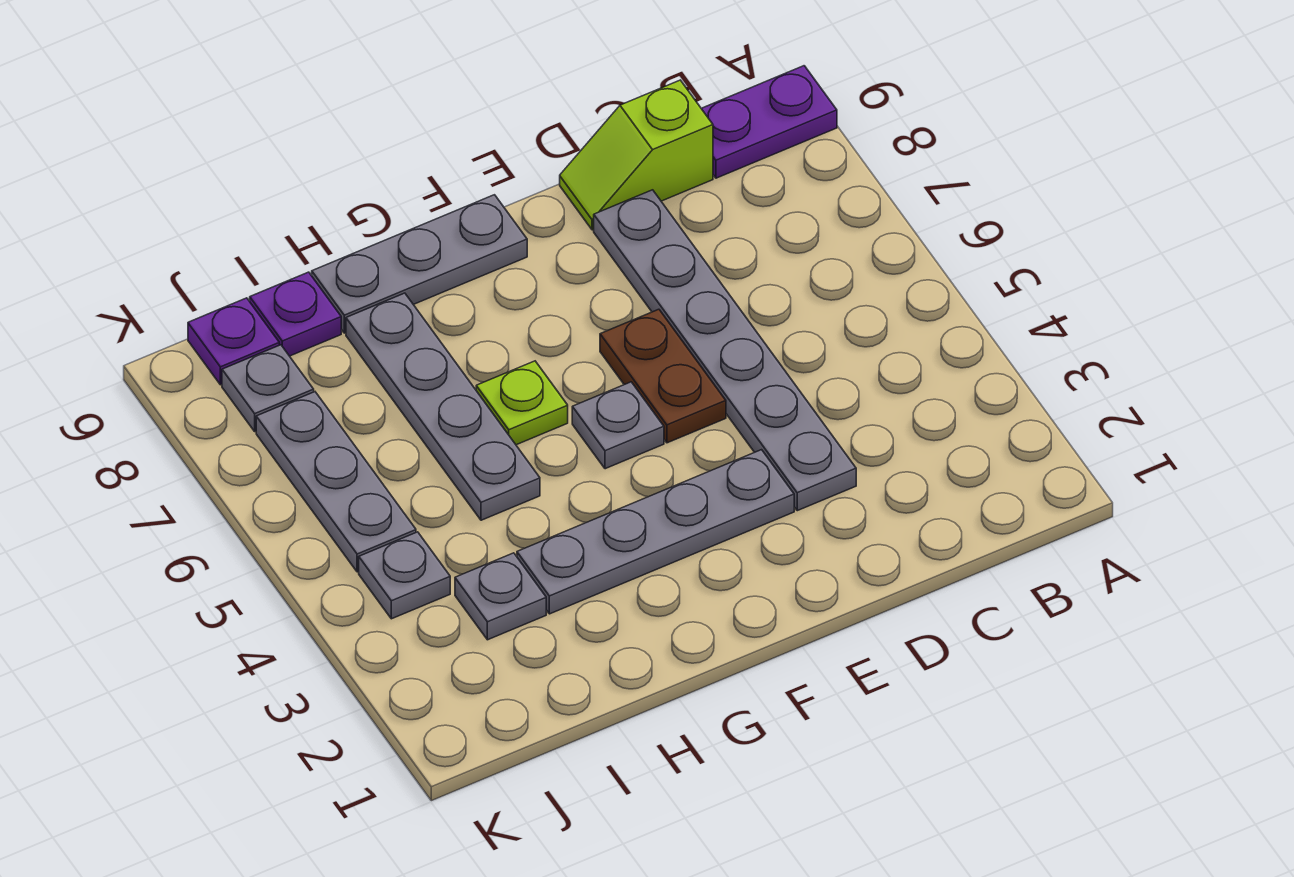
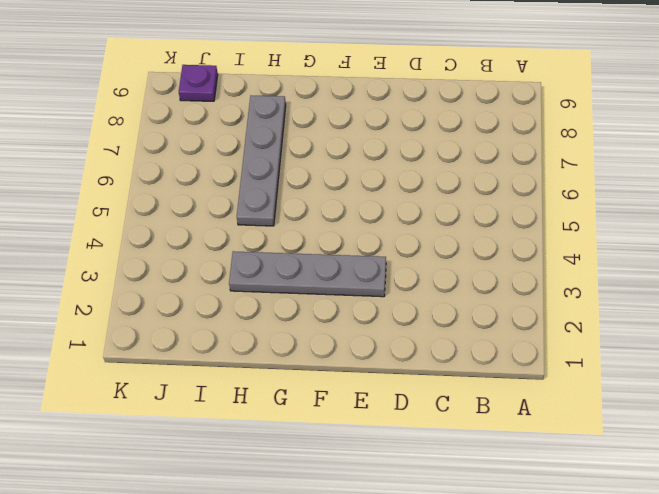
none -> purple 1x2 plate [701,66,837,178]
none -> lime 1x2 slope [560,80,713,230]
none -> grey 1x6 plate [594,190,856,511]

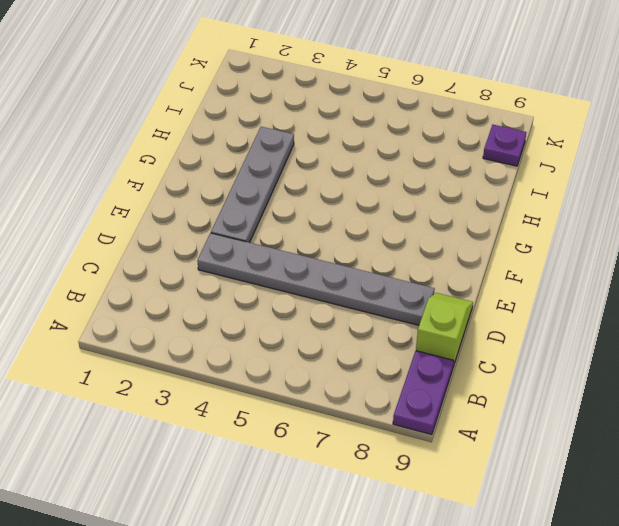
none -> brown 1x2 plate [600,309,726,443]
none -> grey 1x1 plate [572,382,664,469]
none -> grey 1x3 plate [312,195,527,333]

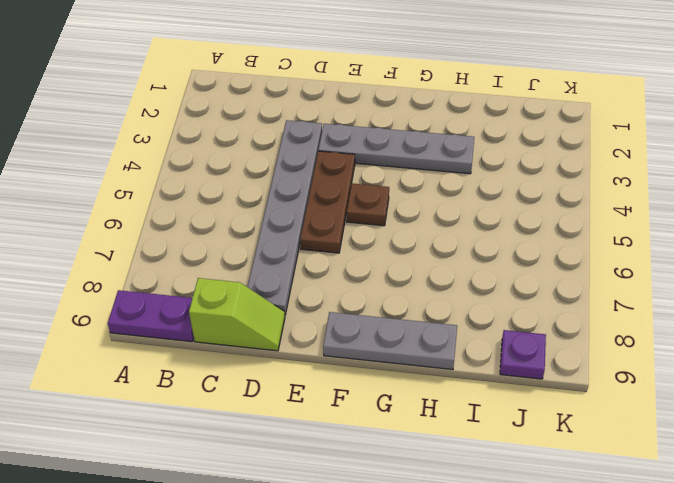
brown 1x3 plate [300,151,355,253] -> brown 1x2 plate [600,309,726,443]
brown 1x1 plate [347,183,389,226] -> grey 1x1 plate [572,382,664,469]
none -> lime 1x1 plate [476,361,568,445]
none -> grey 1x4 plate [346,293,540,520]
none -> grey 1x1 plate [455,553,546,640]

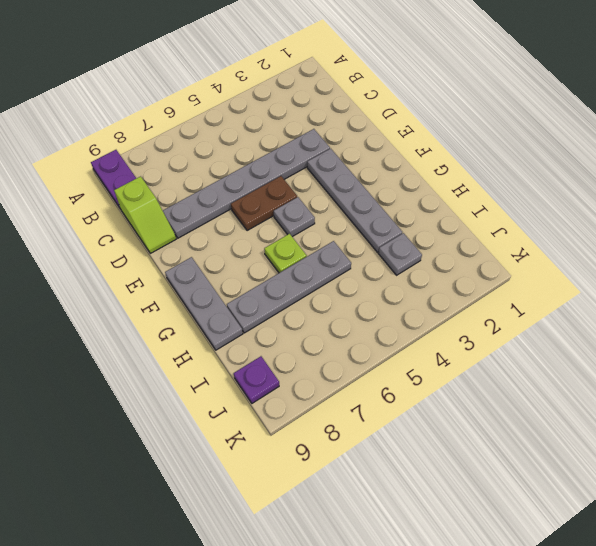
none -> purple 1x1 plate [250,272,341,356]
none -> grey 1x1 plate [359,532,450,619]
none -> grey 1x3 plate [256,392,416,572]

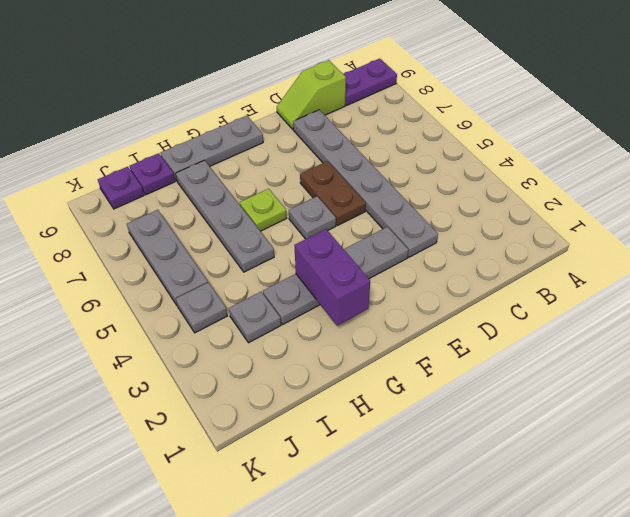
purple 1x2 brick [294,229,370,326] -> none
none -> grey 1x1 plate [222,345,314,431]

